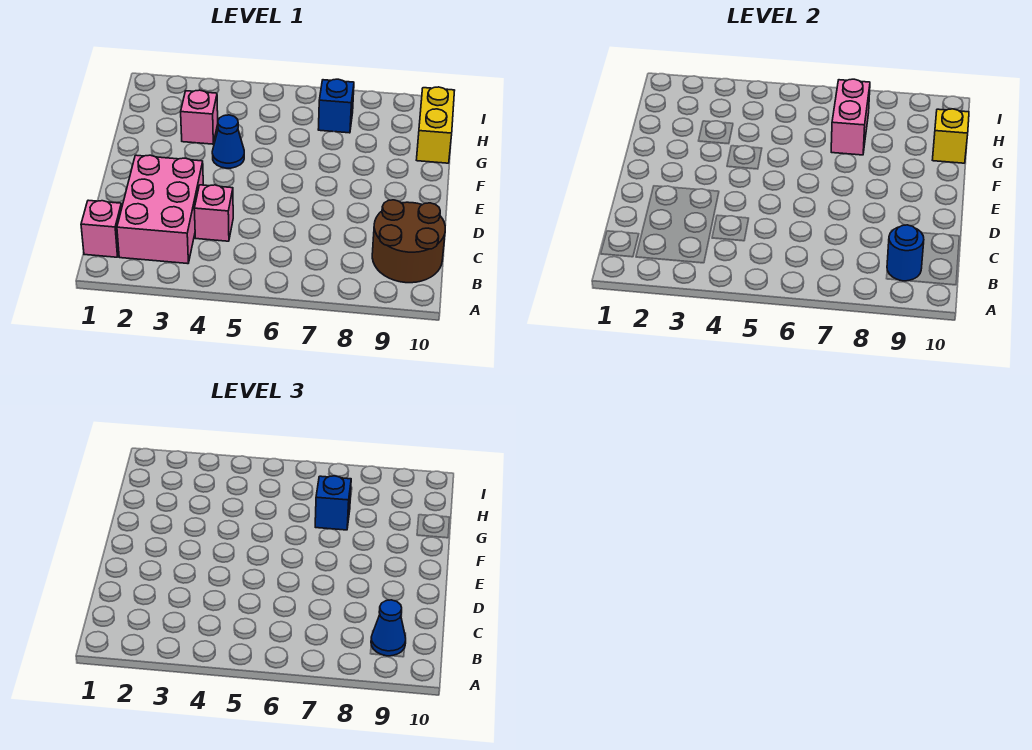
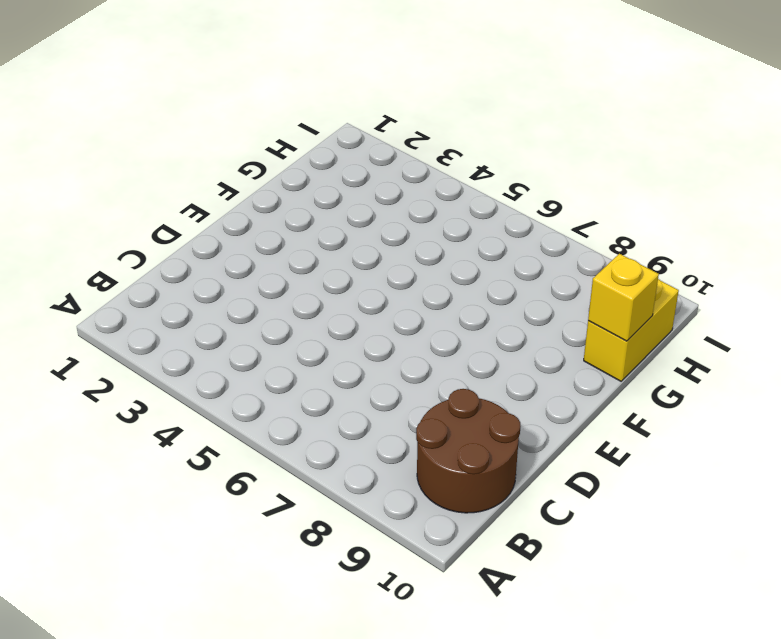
none -> pink 1x1 brick [81,200,122,257]
none -> pink 2x3 brick [117,155,203,264]
none -> pink 1x1 brick [194,185,233,241]

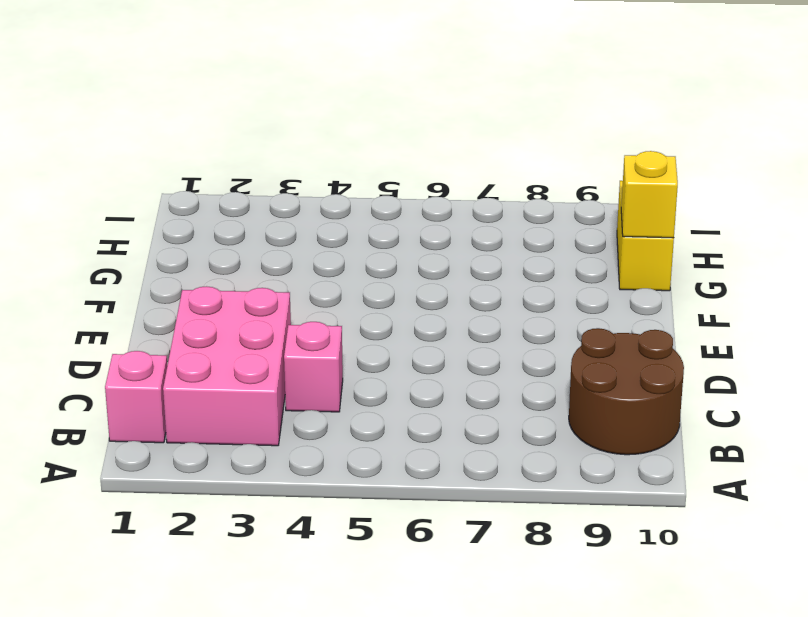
none -> blue 1x1 cone [212,115,244,168]
none -> pink 1x1 brick [181,90,218,144]
none -> blue 1x1 brick [318,79,354,133]

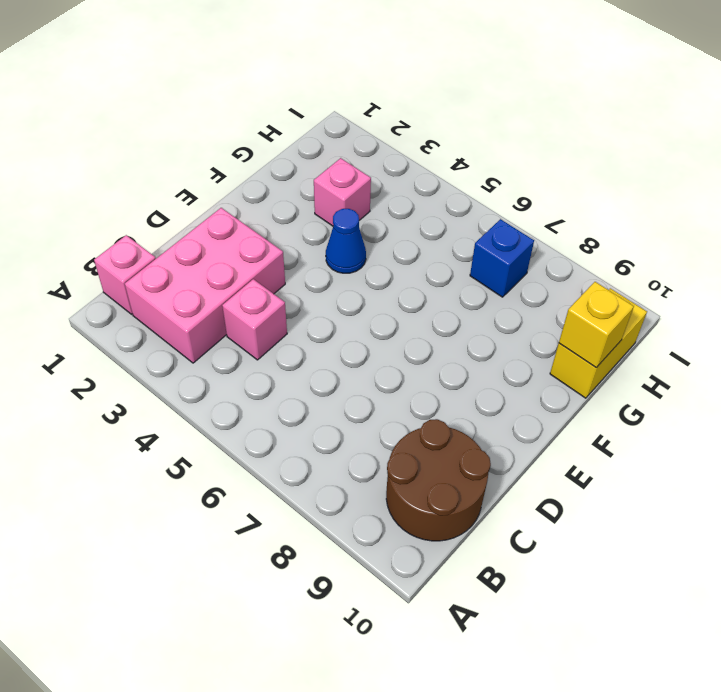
none -> blue 1x1 round brick [887,225,924,281]
none -> pink 1x2 brick [831,79,870,155]
none -> blue 1x1 cone [371,600,406,656]

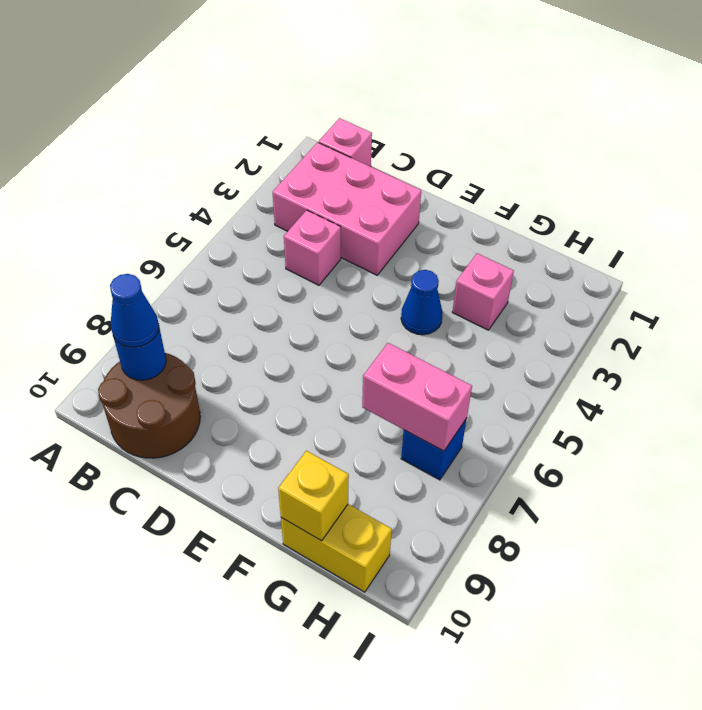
none -> blue 1x1 brick [315,476,351,530]

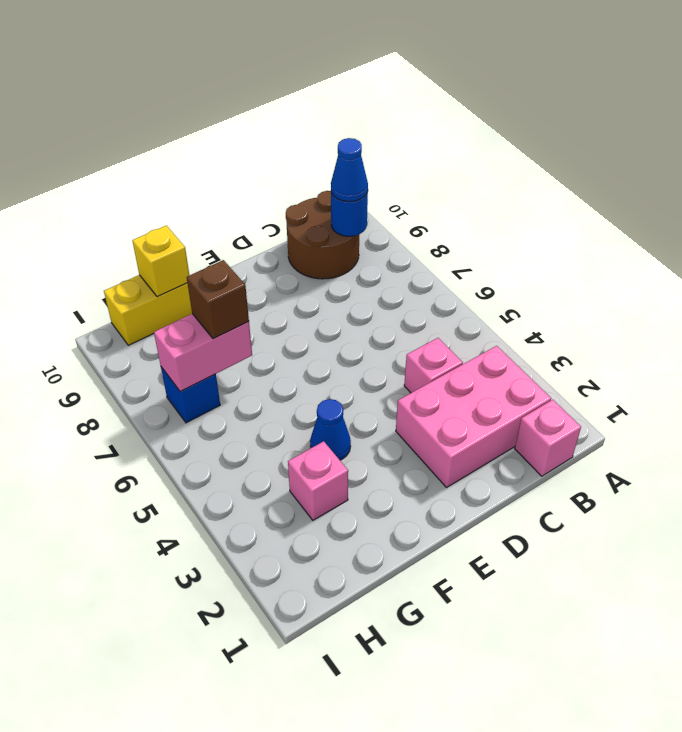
brown 1x1 brick [187,260,249,339] -> blue 1x1 brick [315,476,351,530]

